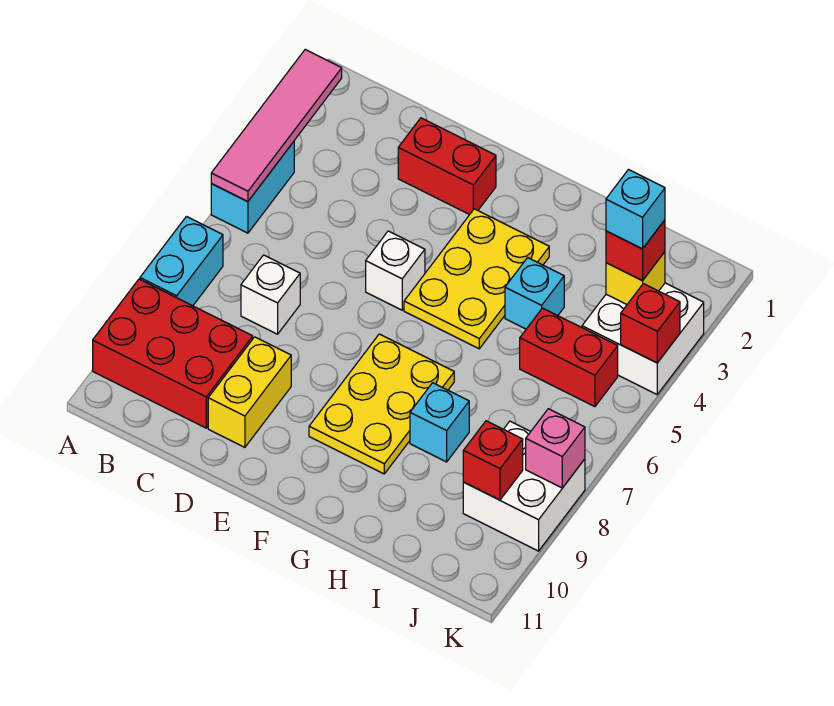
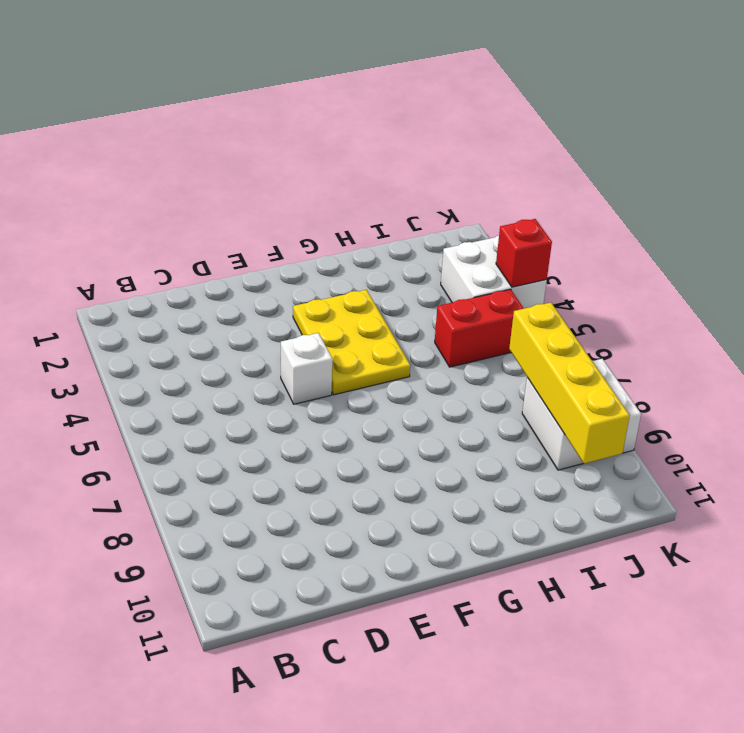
yellow 1x4 brick [509,302,630,463] -> red 1x1 brick [463,421,523,500]
none -> cyan 1x2 brick [211,142,294,233]
none -> cyan 1x2 brick [140,217,223,306]
none -> red 2x3 brick [93,279,253,428]

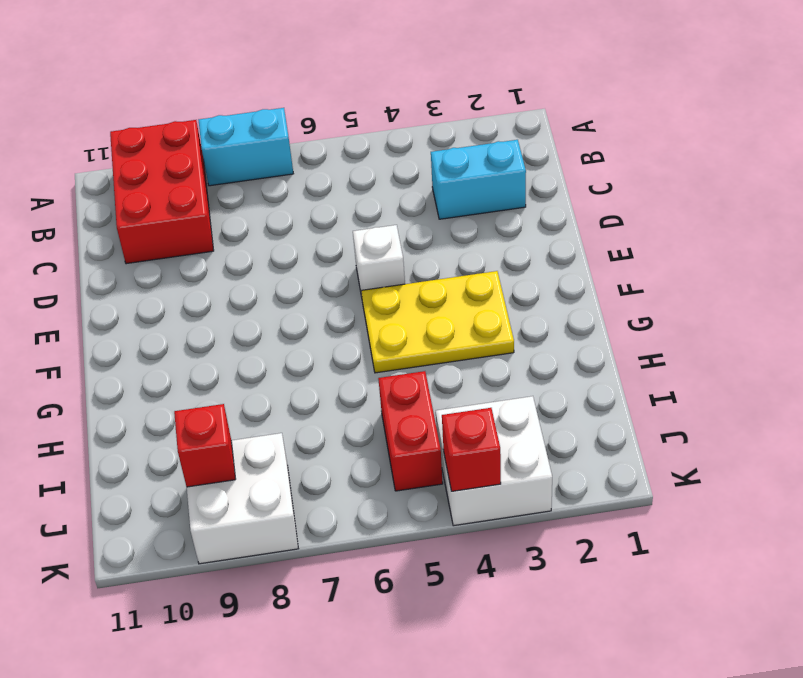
cyan 1x2 brick [431,140,526,219] -> cyan 1x2 brick moved to [211,142,294,233]
none -> white 1x1 brick [241,255,300,334]
none -> red 1x2 brick [398,118,496,215]
none -> yellow 1x2 brick [208,337,291,447]

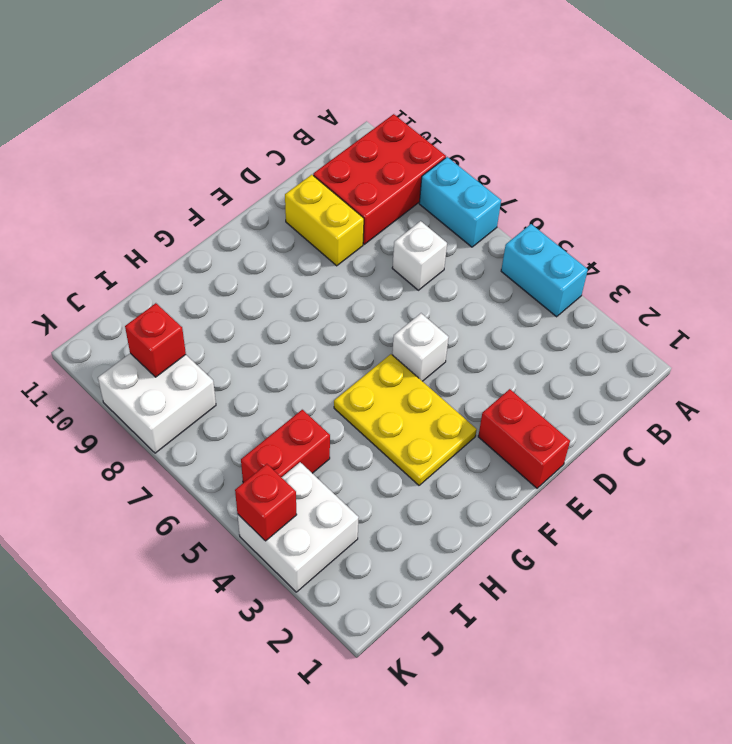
red 1x2 brick [478,389,570,488] -> red 1x2 brick turned to [398,118,496,215]
none -> yellow 2x3 plate [309,334,454,474]
none -> cyan 1x1 brick [505,258,564,329]
none -> cyan 1x1 brick [410,383,469,462]

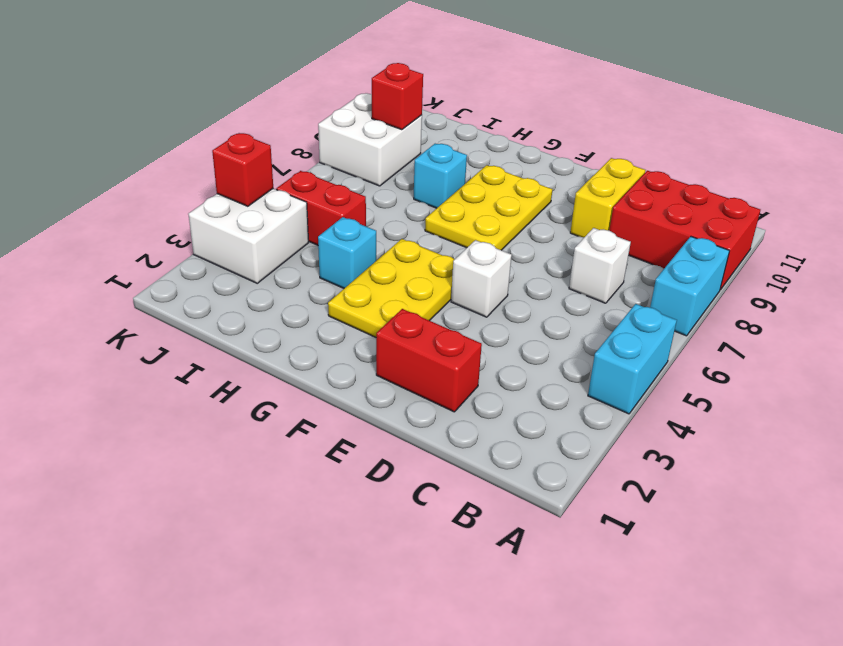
none -> pink 1x4 tile [211,50,342,202]
none -> yellow 1x1 brick [606,252,665,304]
none -> pink 1x1 brick [526,409,585,488]

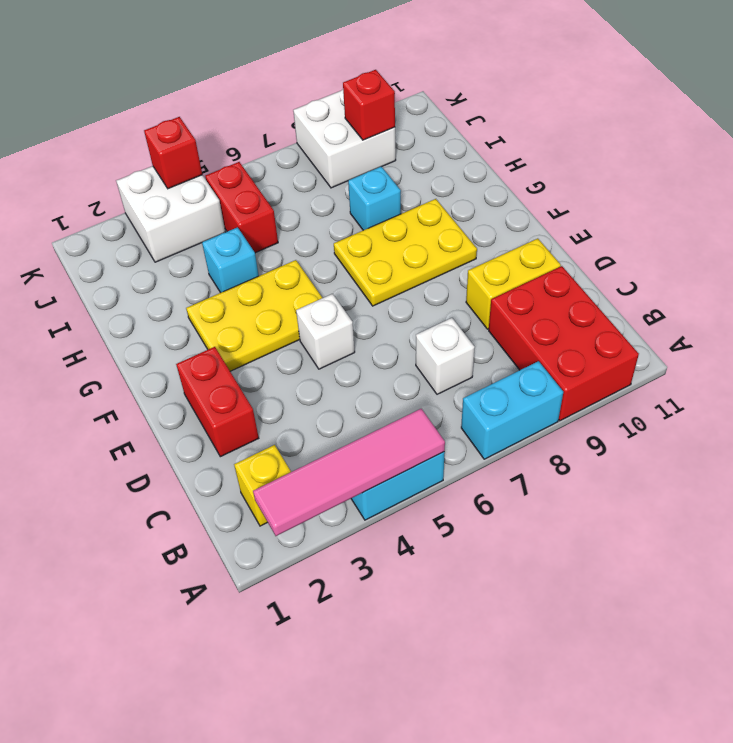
yellow 1x1 brick [234,445,291,526] -> yellow 1x1 brick moved to [606,252,665,304]
none -> pink 1x1 brick [526,409,585,488]
none -> red 1x1 brick [606,220,665,281]
none -> cyan 1x1 brick [606,170,665,249]

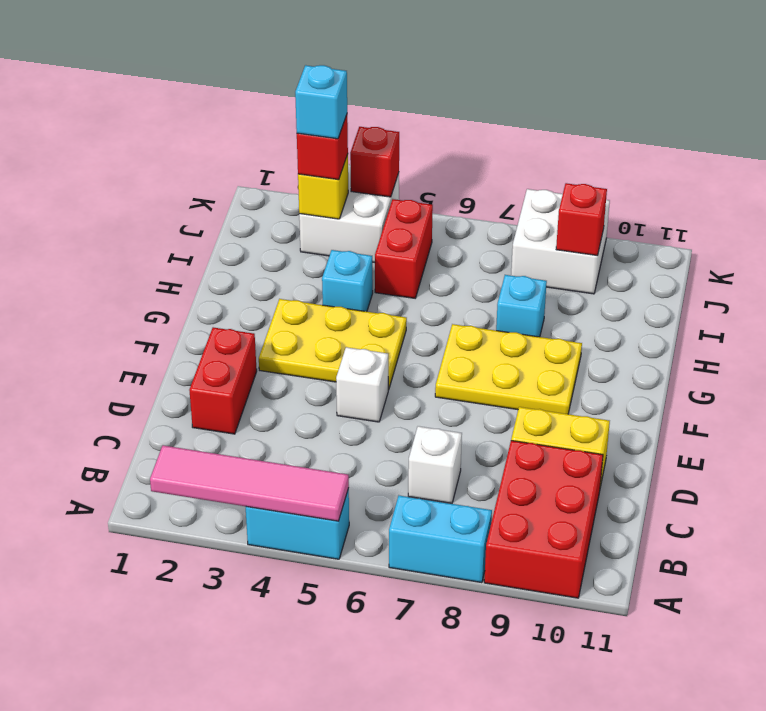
none -> pink 1x1 brick [526,409,585,488]

